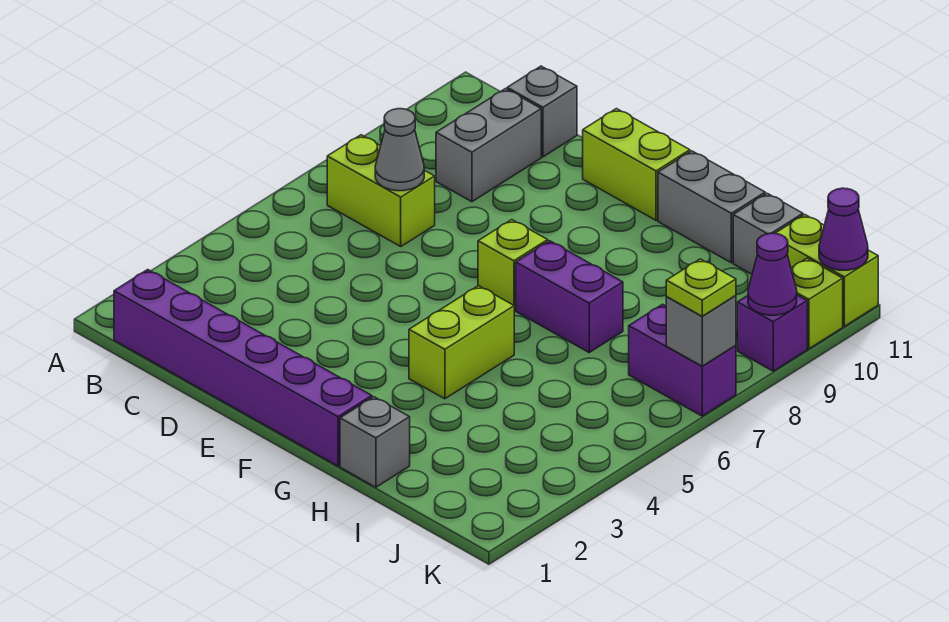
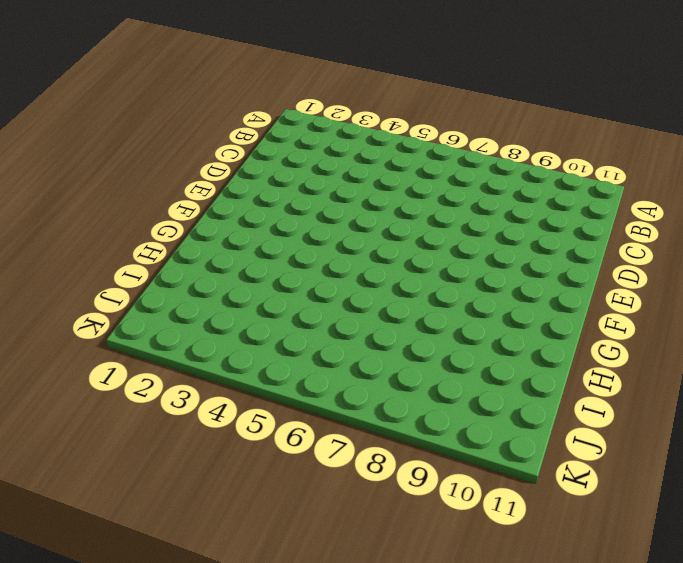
none -> purple 1x6 brick [114,270,372,466]
none -> lime 1x2 brick [327,135,435,246]
none -> grey 1x2 brick [436,89,541,202]

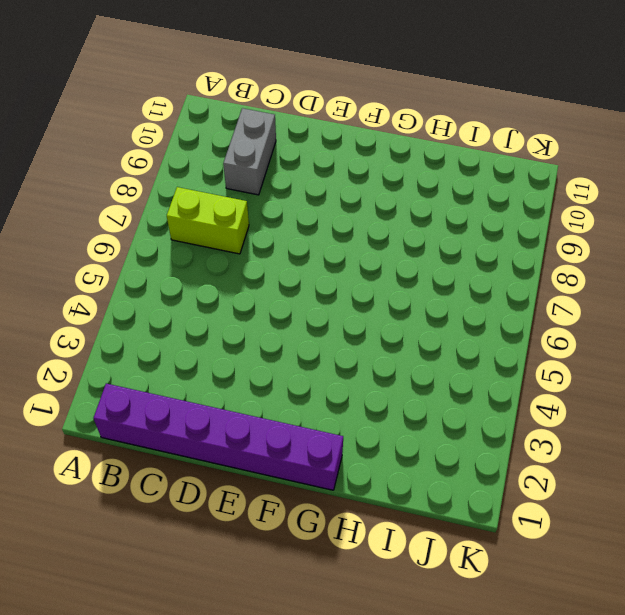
none -> grey 1x1 brick [507,66,577,157]
none -> lime 1x2 brick [583,109,690,220]
none -> lime 1x1 brick [478,220,548,310]

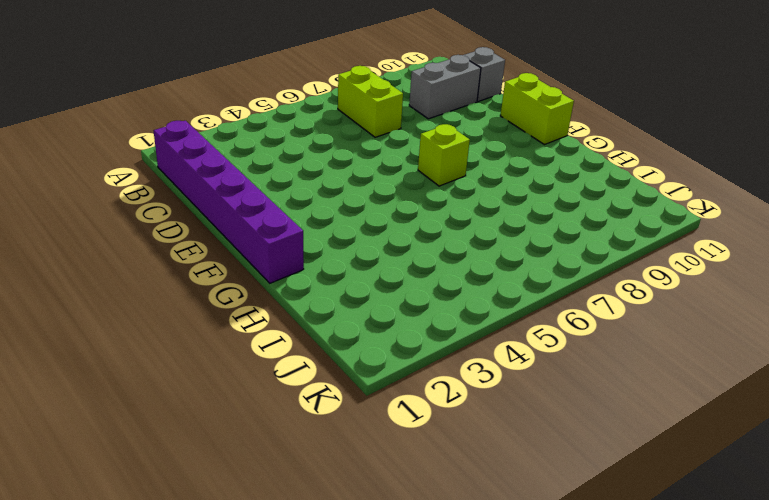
none -> lime 1x2 brick [409,286,514,399]
none -> purple 1x2 brick [516,241,623,352]
none -> grey 1x2 brick [658,151,765,263]

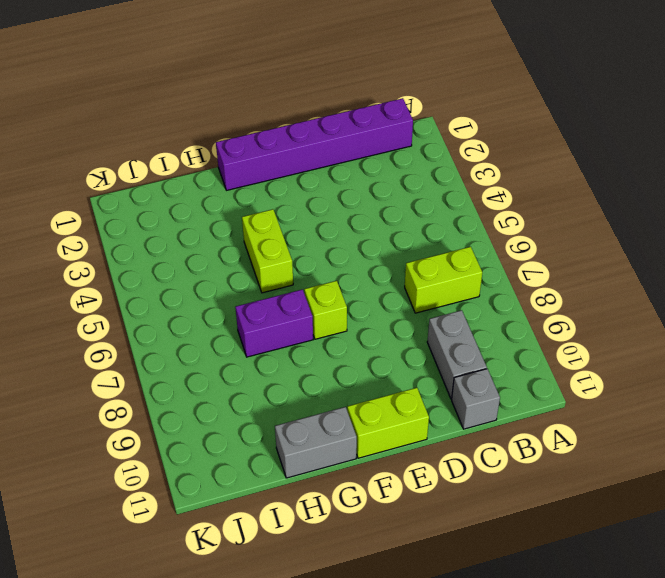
none -> grey 1x1 brick [340,397,410,487]
none -> grey 1x1 brick [733,193,803,274]
none -> purple 1x2 brick [629,304,736,416]

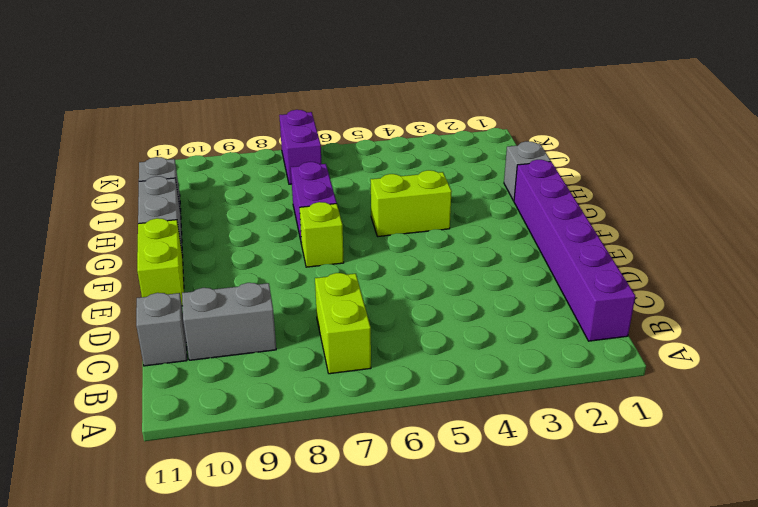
none -> lime 1x2 brick [776,215,878,326]
none -> purple 1x1 brick [737,295,807,371]
none -> lime 1x1 brick [791,258,843,349]

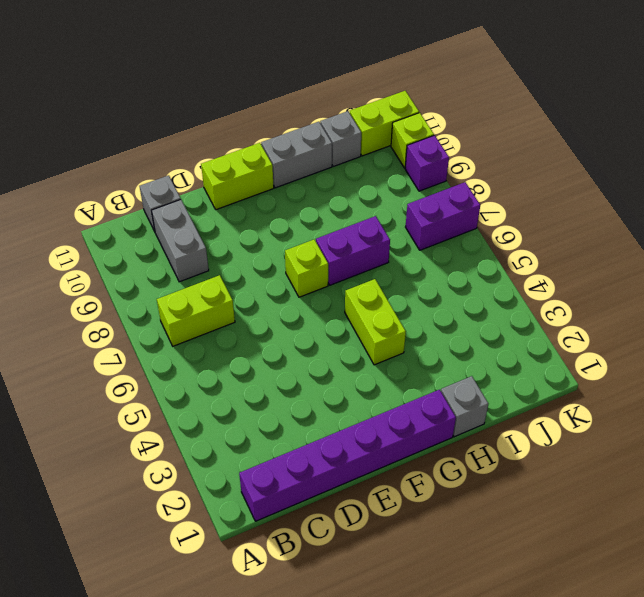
none -> grey 1x1 cone [375,109,424,191]
none -> grey 1x1 brick [666,296,736,366]
none -> purple 1x1 cone [748,233,797,315]

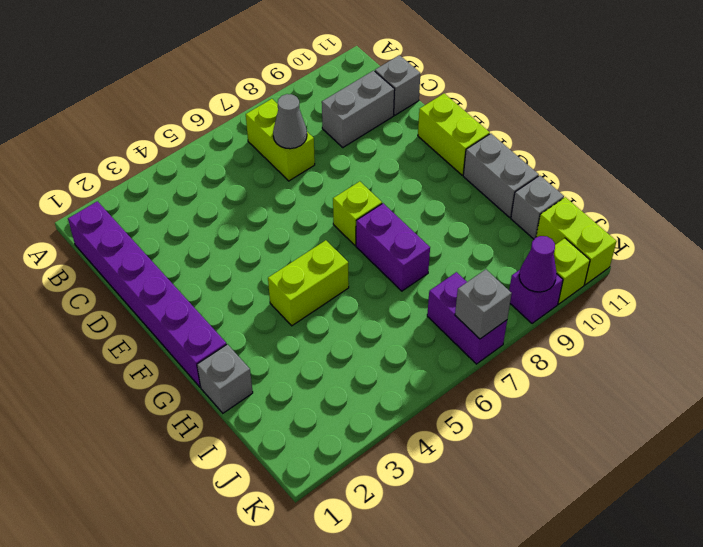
none -> purple 1x1 cone [819,188,868,270]
none -> lime 1x1 plate [666,259,736,316]

